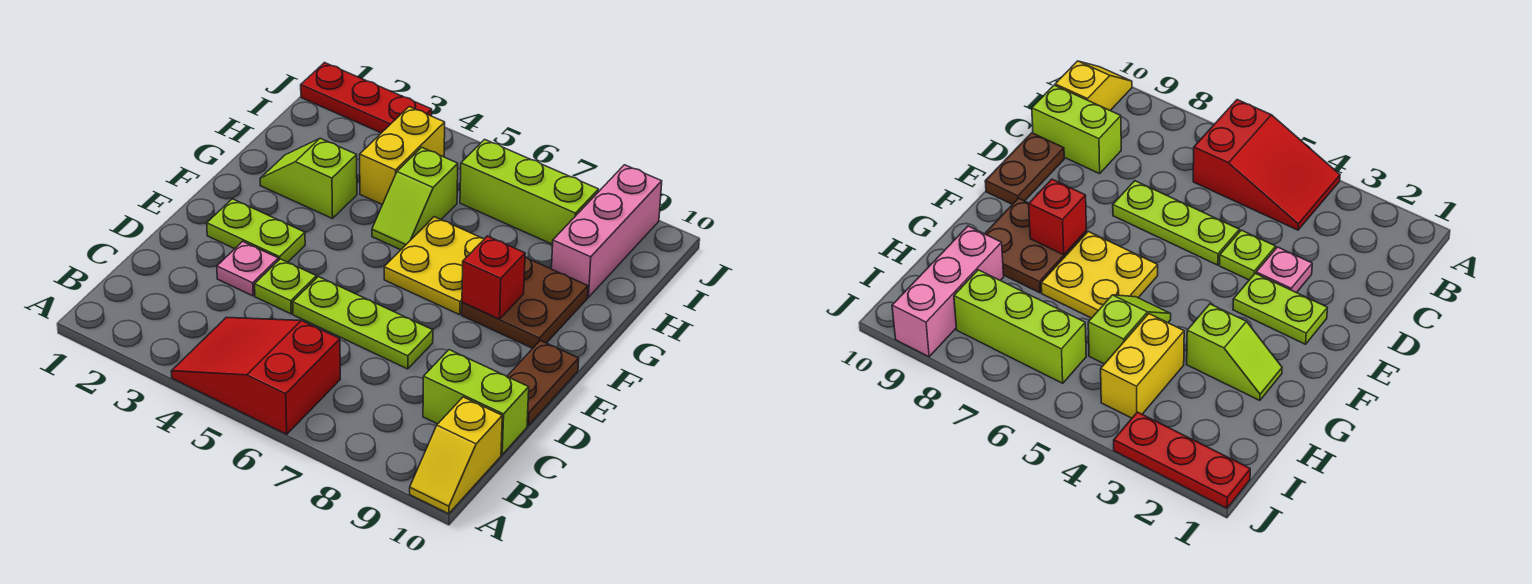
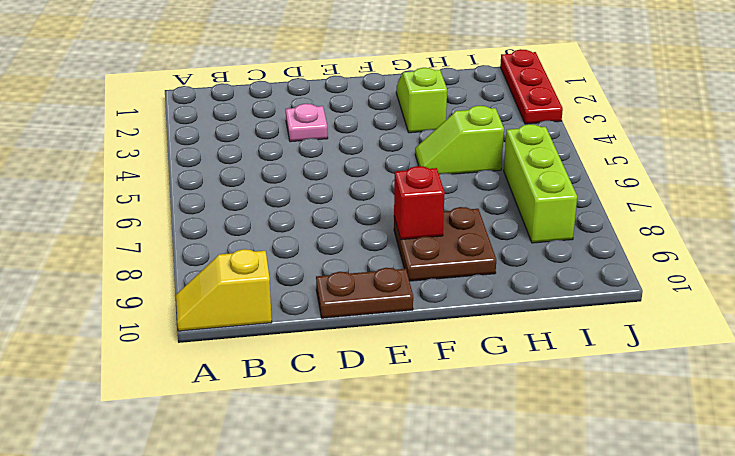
none -> red 2x3 slope [171,317,340,434]
none -> lime 1x2 brick [423,350,529,454]
none -> lime 1x1 plate [255,259,316,314]

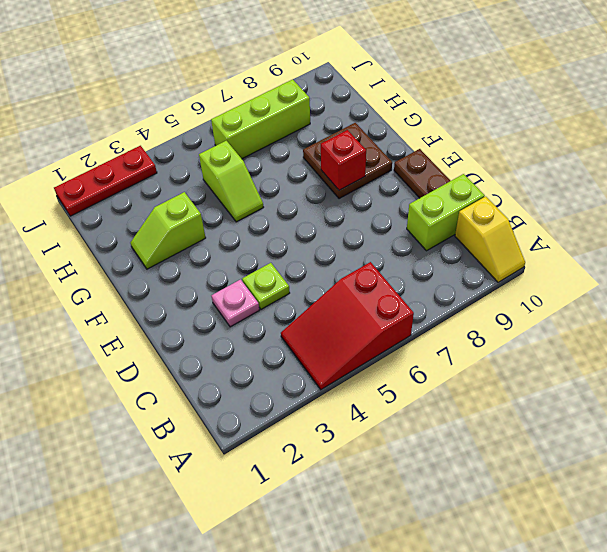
none -> lime 1x3 plate [293,277,433,369]
none -> lime 1x2 plate [207,199,305,262]
none -> yellow 2x2 plate [384,217,484,315]

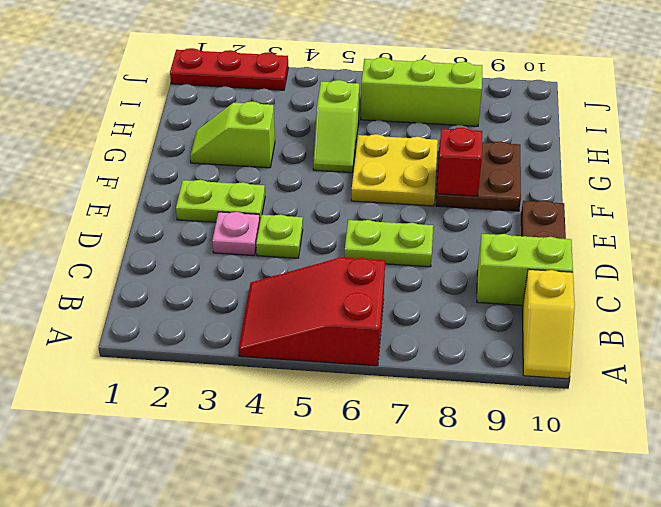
lime 1x2 plate [345,220,433,267] -> lime 1x3 plate [293,277,433,369]
none -> yellow 1x2 brick [360,107,445,205]
none -> pink 1x3 brick [552,165,662,297]

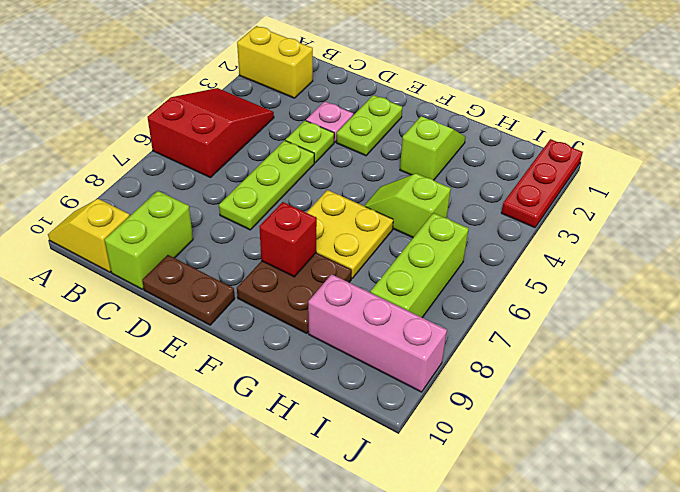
yellow 1x2 brick [237,26,313,98] -> yellow 1x2 brick moved to [360,107,445,205]

